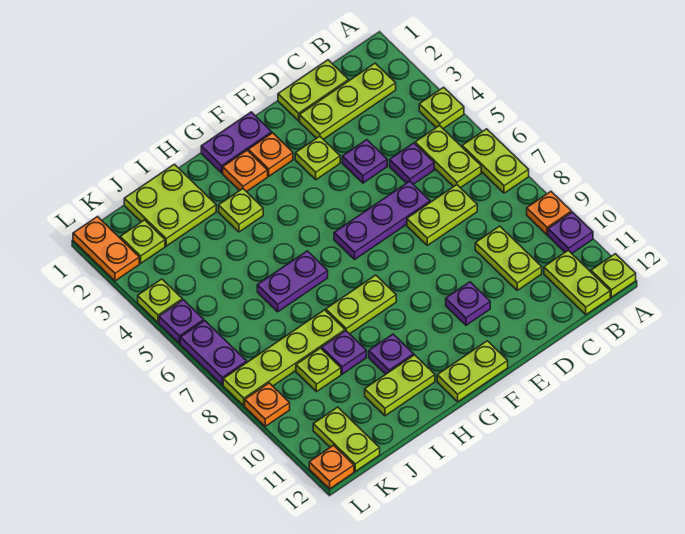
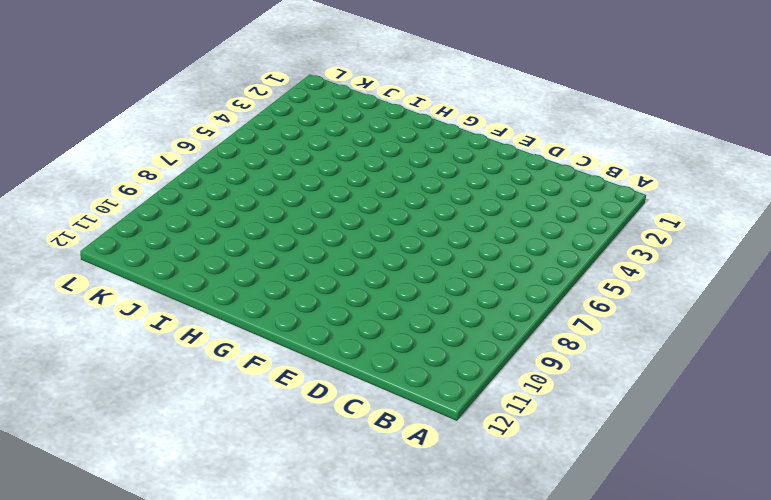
none -> lime 1x1 plate [419,87,464,129]
none -> lime 1x2 plate [462,129,529,193]
none -> orange 1x1 plate [527,192,571,235]
none -> purple 1x1 plate [548,212,593,253]

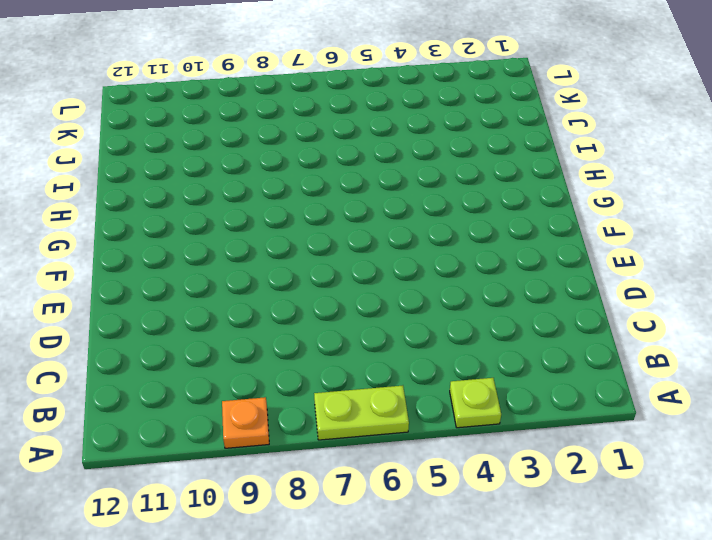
none -> purple 1x1 plate [548,212,593,253]
none -> lime 1x1 plate [591,254,636,297]
none -> lime 1x3 plate [300,63,396,139]
none -> lime 1x2 plate [415,125,481,188]

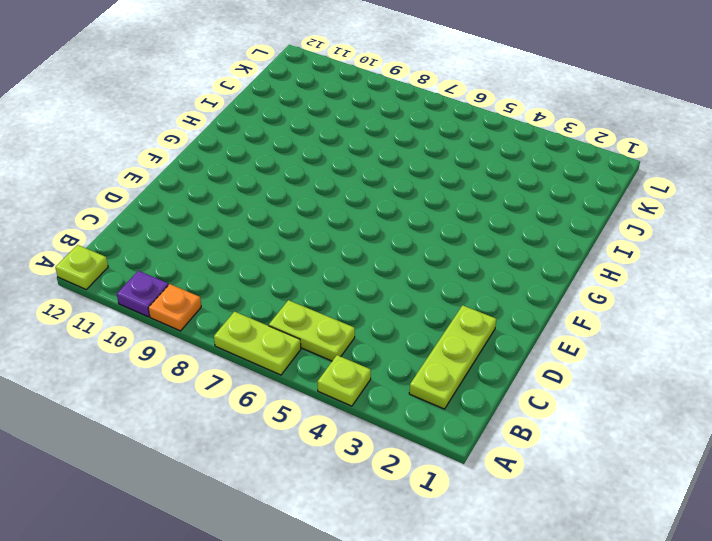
none -> lime 1x2 plate [544,250,610,315]
none -> lime 1x2 plate [278,60,349,121]
none -> purple 1x1 plate [390,143,434,184]
none -> lime 1x2 plate [407,185,477,245]

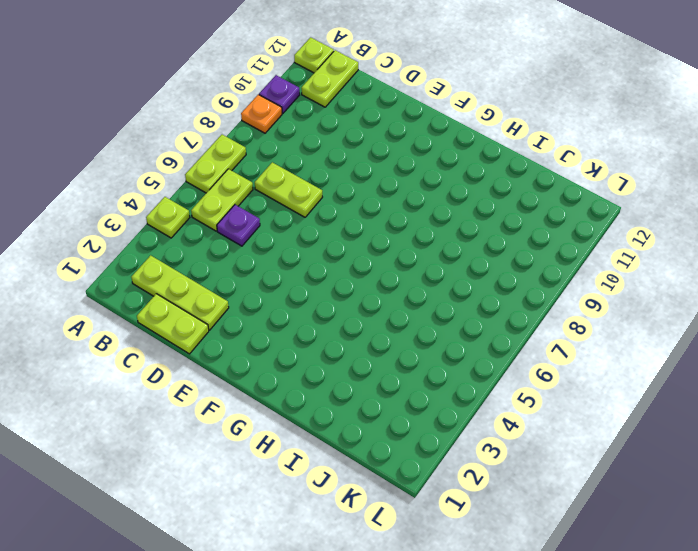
none -> lime 1x2 plate [475,226,542,290]
none -> purple 1x1 plate [342,140,387,183]
none -> purple 1x3 plate [334,181,430,259]
none -> lime 1x1 plate [295,136,340,180]

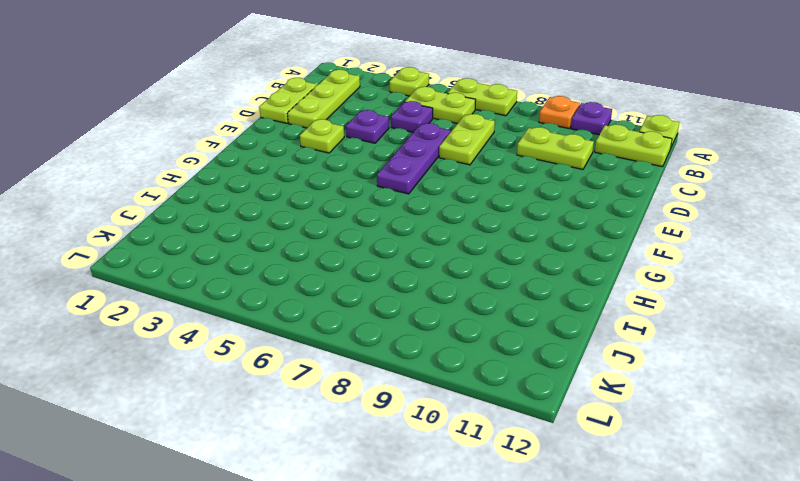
none -> purple 1x1 plate [446,282,490,325]
none -> purple 1x2 plate [201,112,272,173]
none -> orange 1x1 plate [248,133,293,176]
none -> lime 1x2 plate [437,341,508,402]

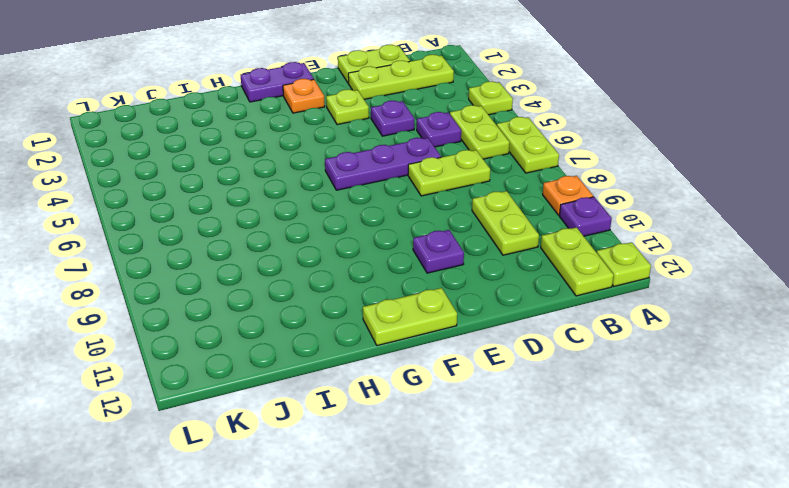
none -> orange 1x1 plate [223,151,268,192]
none -> lime 1x2 plate [326,275,396,334]
none -> lime 1x1 plate [219,189,263,232]
none -> purple 1x2 plate [257,251,328,312]

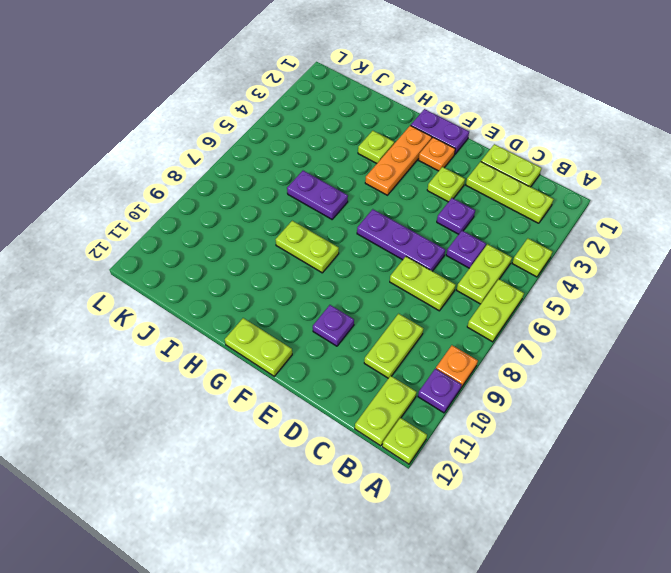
orange 1x3 plate [365,125,432,195] -> orange 1x1 plate [223,151,268,192]
none -> purple 1x1 plate [369,334,414,374]
none -> lime 1x2 plate [365,355,435,416]
none -> lime 2x2 plate [124,164,216,246]
none -> lime 1x4 plate [223,310,345,406]

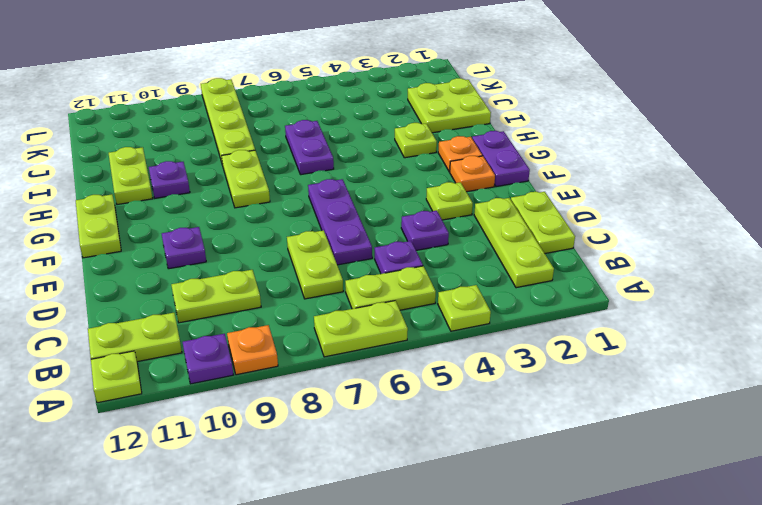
none -> purple 1x1 plate [322,331,366,374]
none -> lime 1x1 plate [296,348,341,392]
none -> lime 1x1 plate [120,220,165,263]
none -> lime 1x2 plate [313,407,380,471]

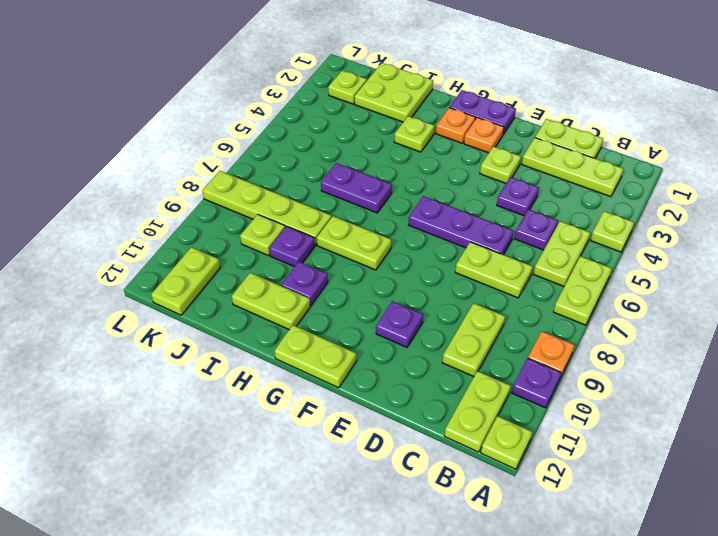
none -> orange 1x2 plate [73,217,139,281]
none -> lime 1x1 plate [138,279,182,322]
none -> purple 1x1 plate [159,300,204,343]
none -> purple 1x2 plate [180,321,247,385]

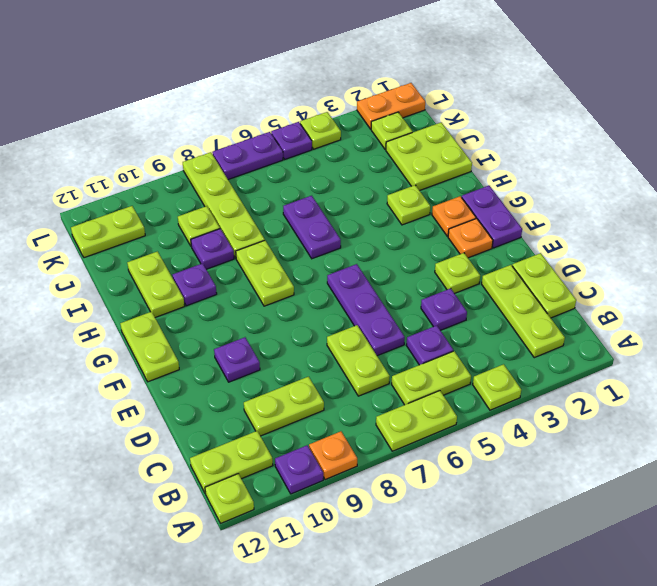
none -> orange 1x1 plate [245,383,290,426]
none -> orange 1x1 plate [309,445,354,489]

